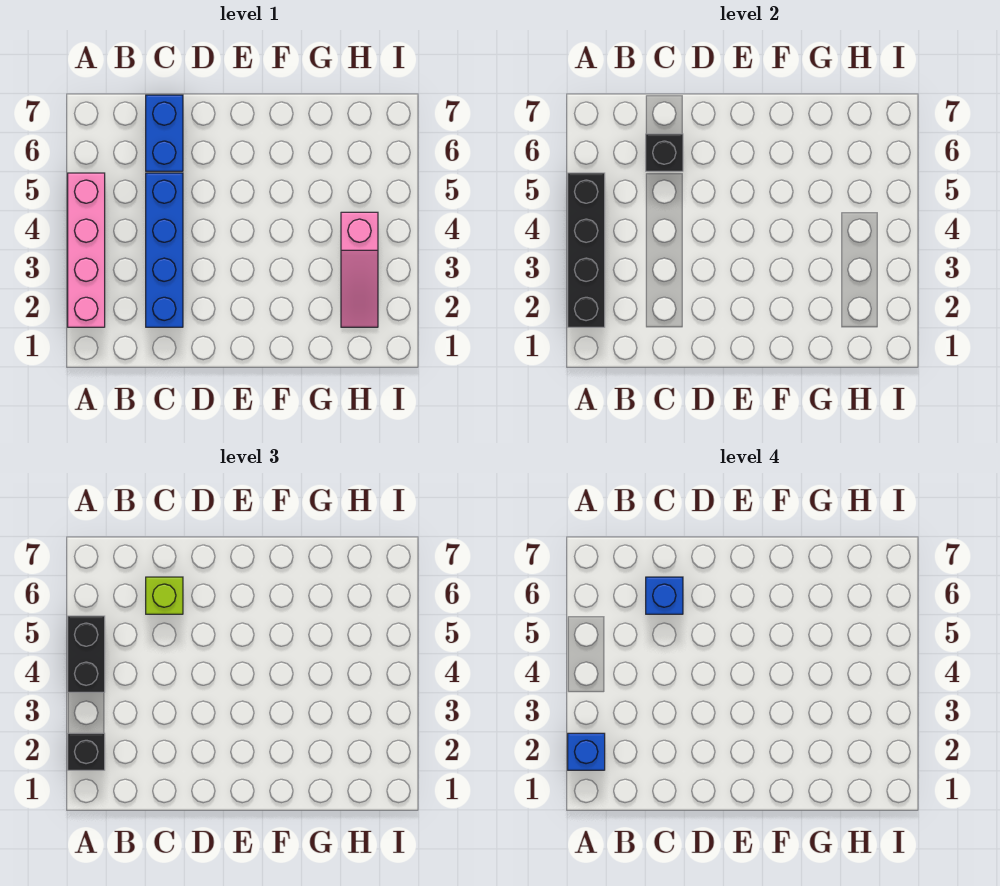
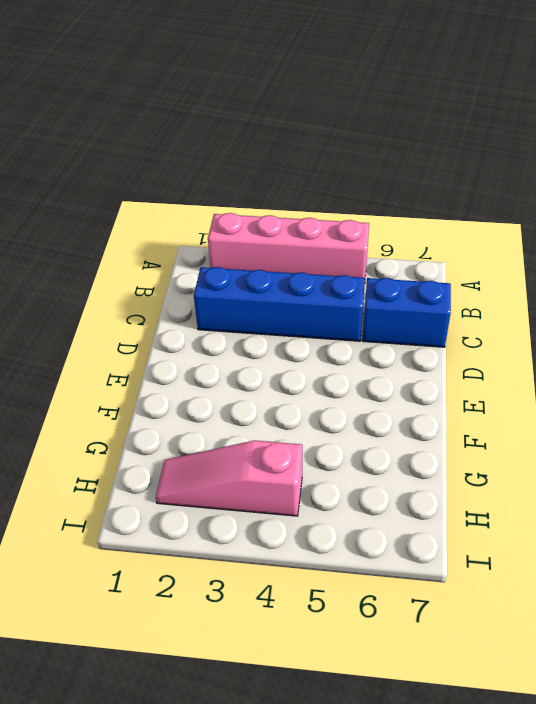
none -> black 1x4 brick [568,173,605,327]
none -> black 1x1 brick [646,134,683,171]

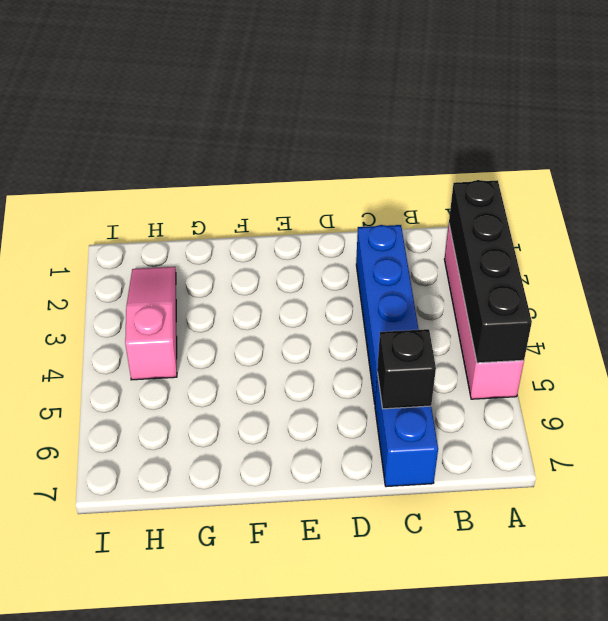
none -> black 1x1 brick [68,733,105,770]
none -> black 1x2 brick [68,616,105,692]

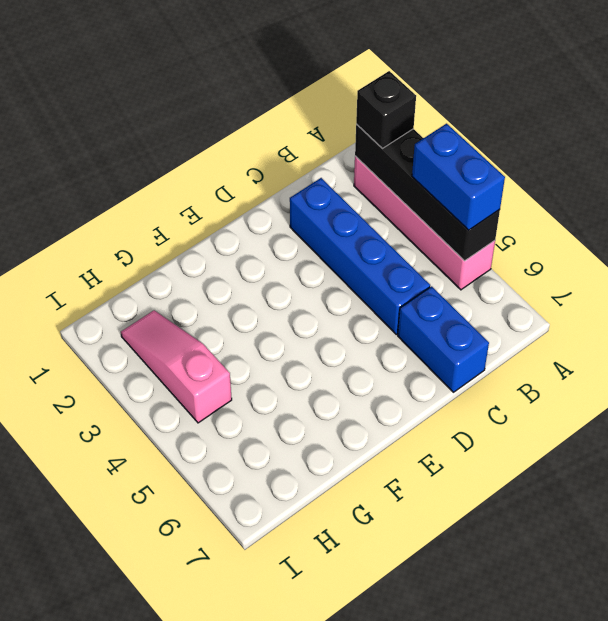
blue 1x2 brick [412,124,505,230] -> black 1x2 brick [68,616,105,692]
none -> black 1x1 brick [646,134,683,171]
none -> lime 1x1 brick [146,577,183,614]

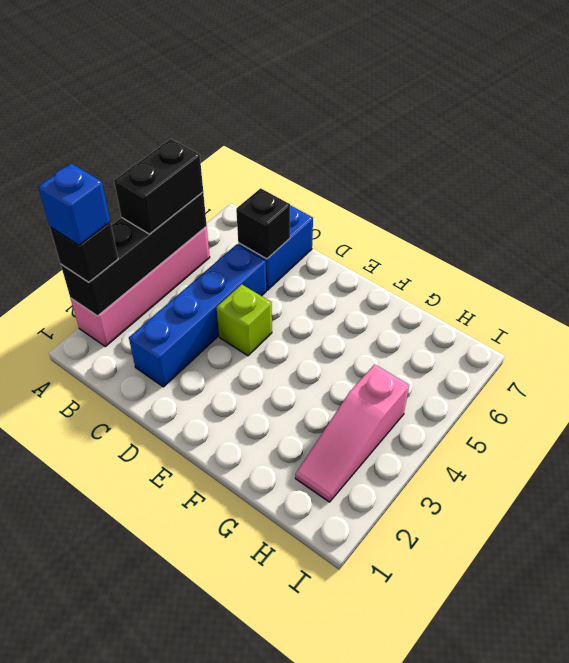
lime 1x1 brick [216,284,272,356] -> lime 1x1 brick moved to [146,577,183,614]
none -> blue 1x1 brick [646,577,683,614]

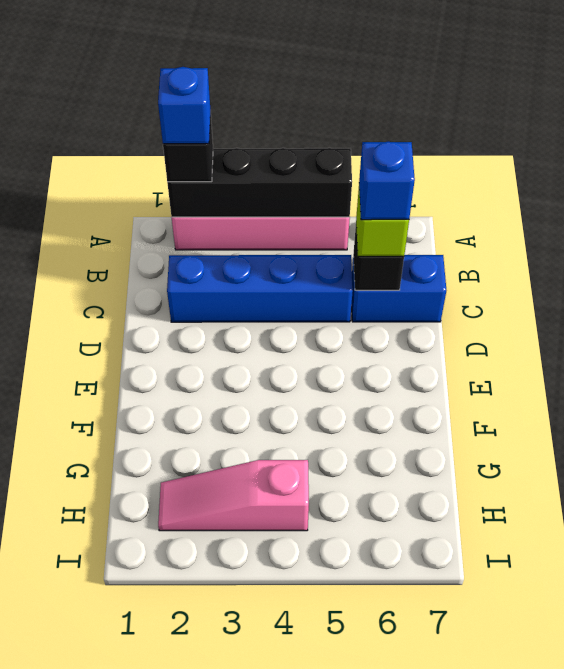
none -> black 1x2 brick [68,616,105,692]

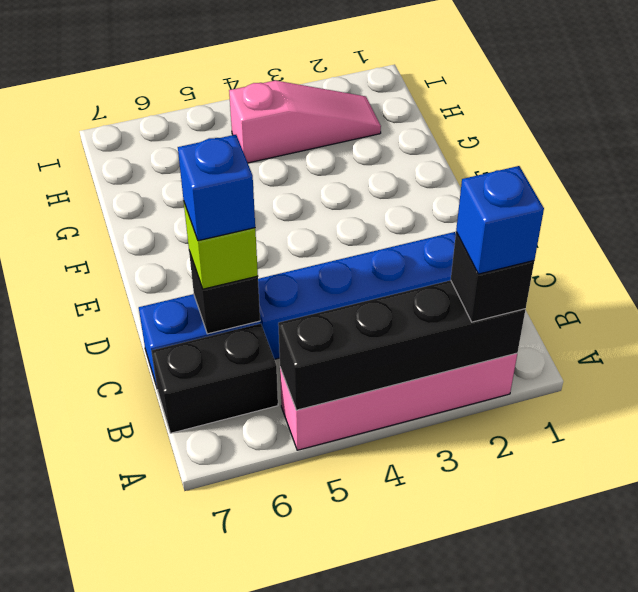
black 1x2 brick [152,324,278,433] -> black 1x2 brick moved to [68,616,105,692]

